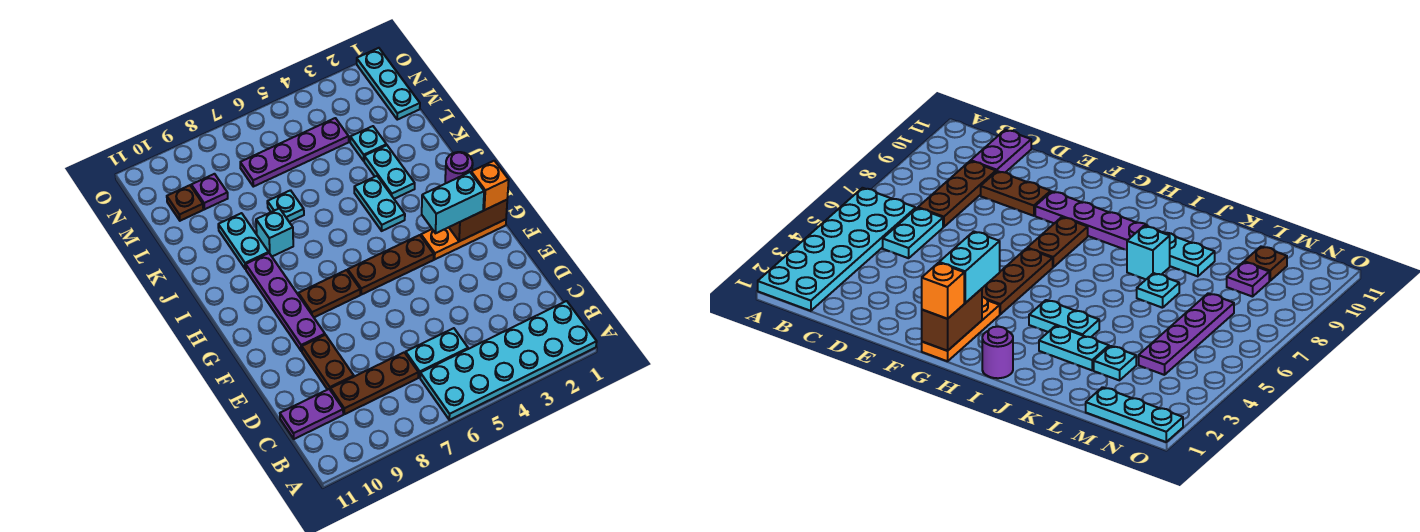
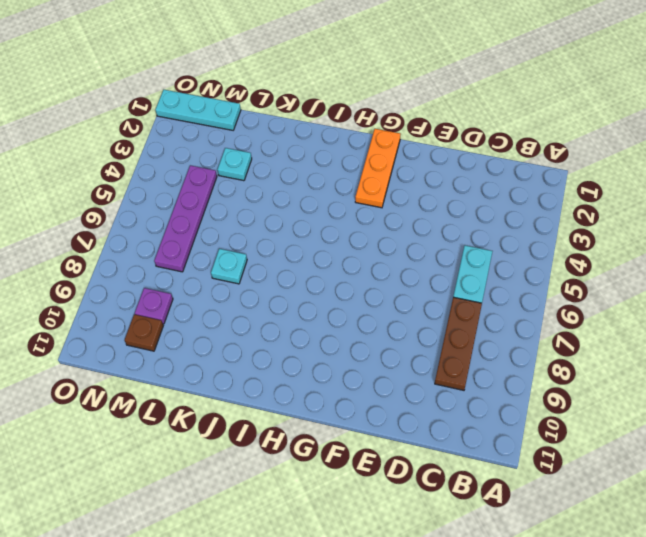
none -> cyan 2x6 plate [420,301,597,420]
none -> purple 1x2 plate [280,389,343,439]
none -> brown 1x2 plate [302,335,354,390]

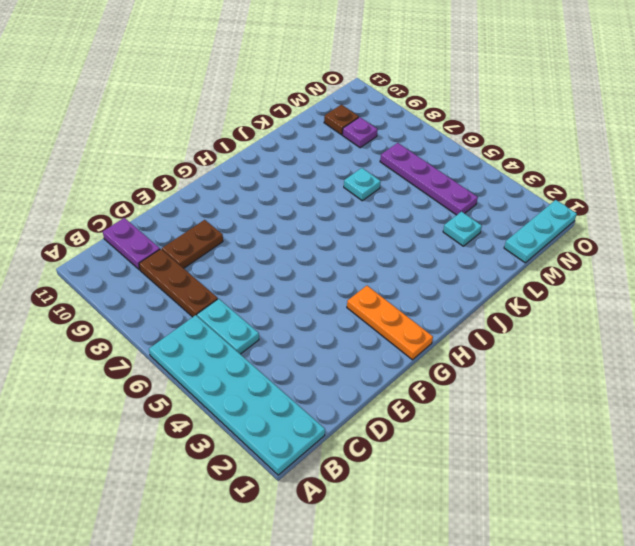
none -> purple 1x4 plate [246,253,325,351]
none -> brown 1x3 plate [348,235,434,295]
none -> brown 1x2 plate [298,270,360,317]

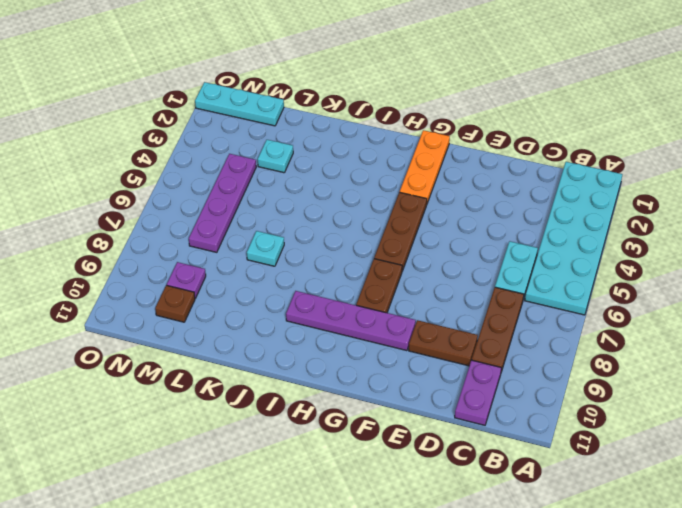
none -> purple 1x1 round brick [445,152,473,183]
none -> cyan 1x2 plate [354,176,405,231]
none -> cyan 1x2 plate [364,145,415,199]

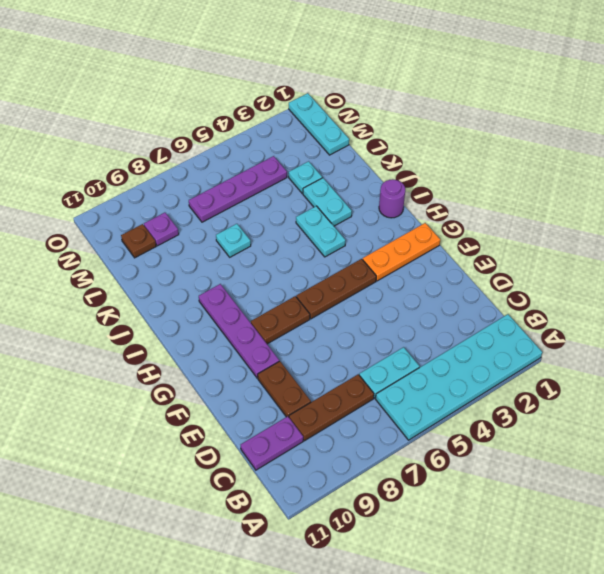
none -> cyan 1x1 brick [256,208,293,256]
none -> cyan 1x2 plate [218,213,269,269]
none -> brown 1x2 brick [449,200,507,241]

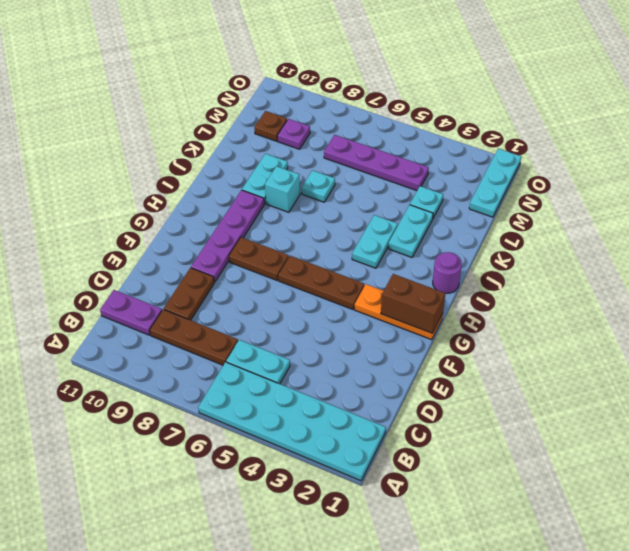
none -> orange 1x1 brick [471,161,509,210]
none -> cyan 1x2 brick [422,172,484,233]

